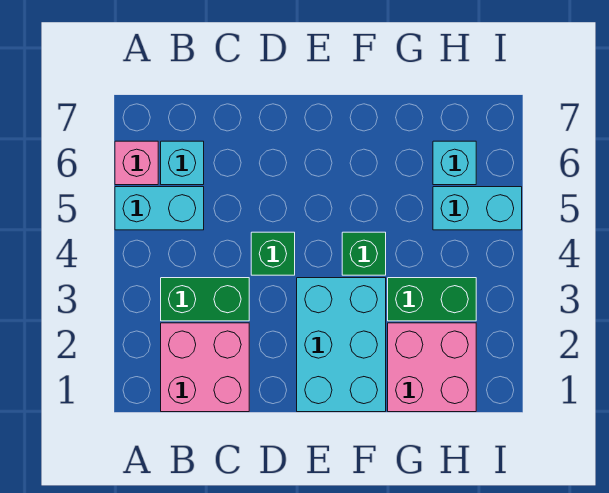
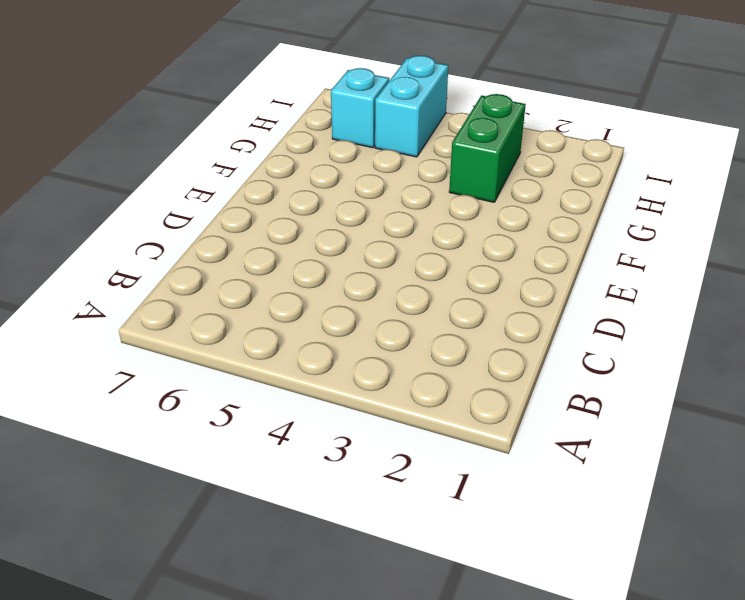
none -> cyan 1x2 brick [115,187,204,230]
none -> pink 1x1 brick [115,141,158,185]
none -> pink 2x2 brick [161,323,249,412]

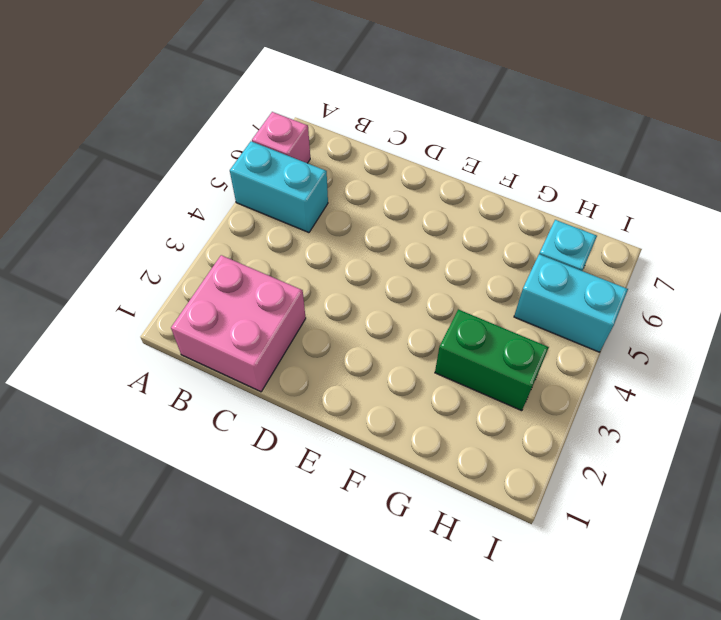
none -> green 1x2 brick [161,278,249,321]
none -> cyan 1x1 brick [161,141,204,185]
none -> green 1x1 brick [251,232,295,275]

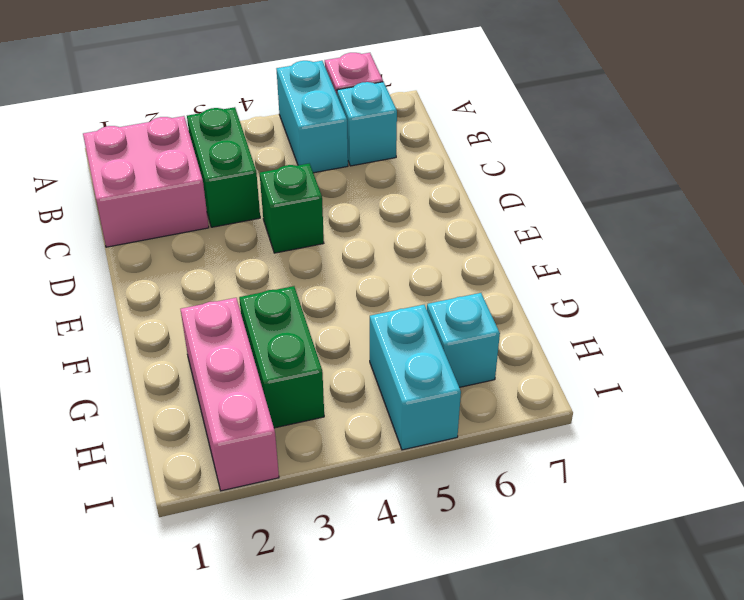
pink 1x3 brick [181,298,279,491] -> pink 2x2 brick [388,323,476,412]
none -> cyan 2x3 brick [297,278,386,412]
none -> green 1x1 brick [342,232,386,275]

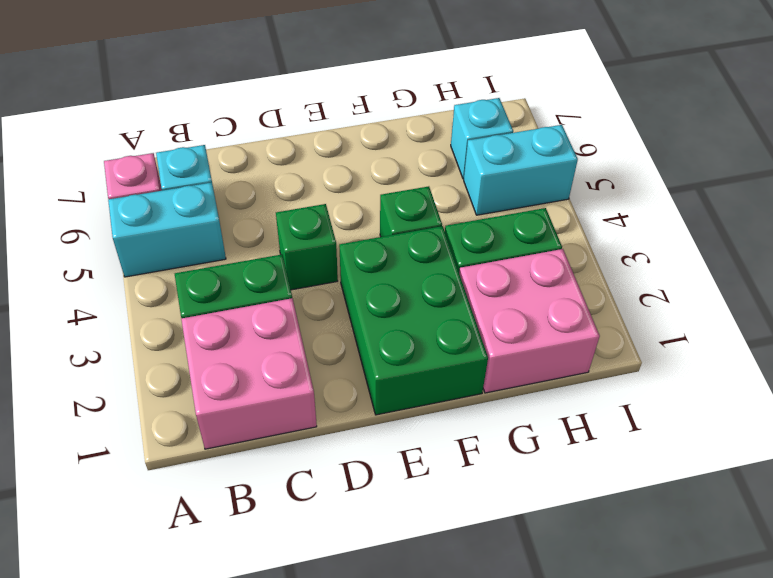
green 2x3 brick [339,226,488,415] -> cyan 2x3 brick [297,278,386,412]

